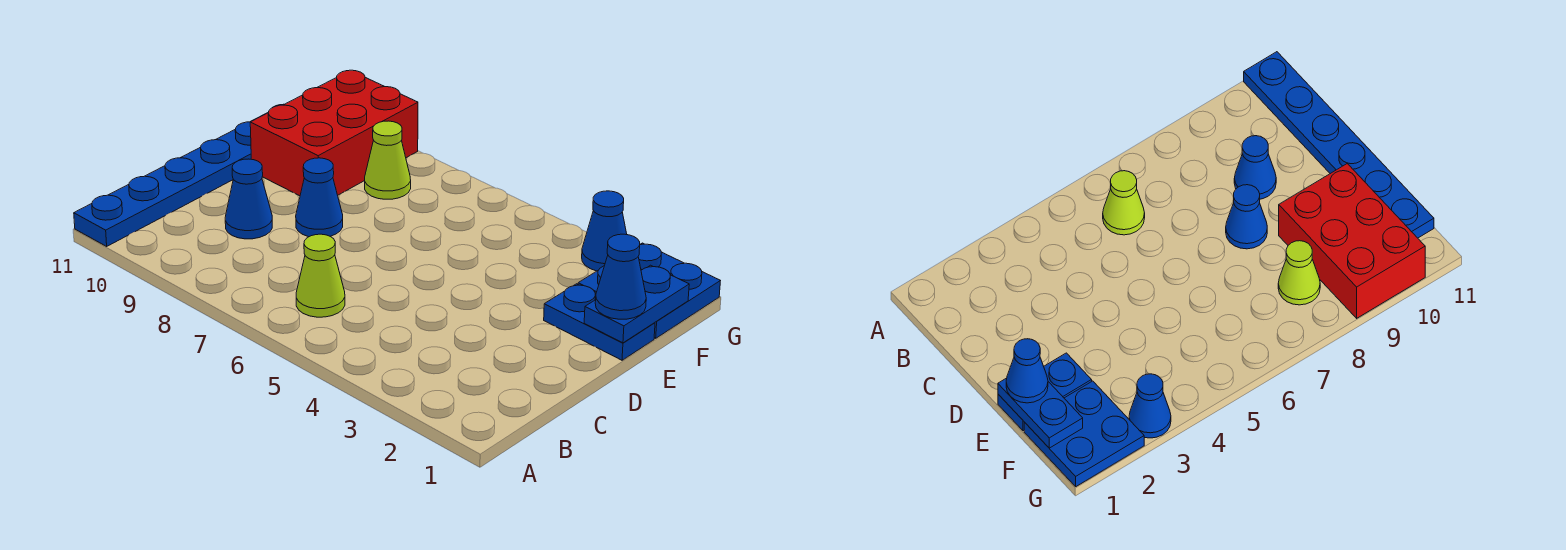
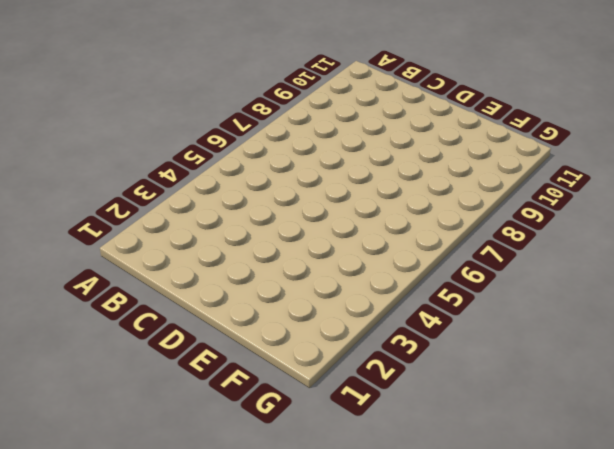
none -> blue 1x6 plate [74,104,284,246]
none -> lime 1x1 cone [296,234,345,317]

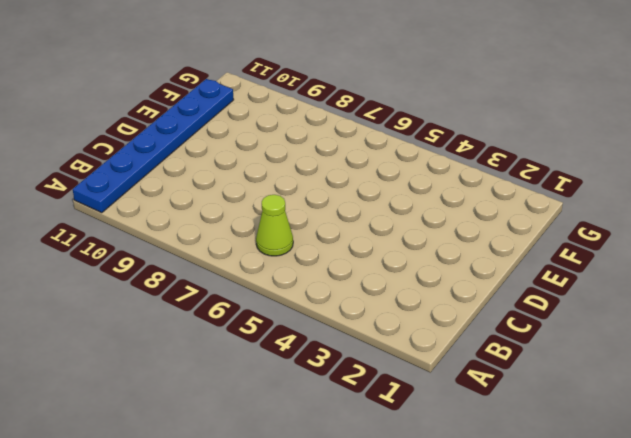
none -> blue 1x1 cone [225,159,272,239]
none -> blue 1x1 cone [296,158,343,237]

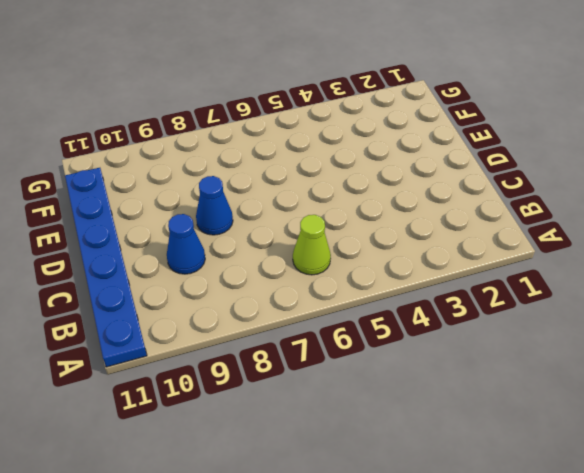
none -> blue 1x2 plate [544,284,655,360]
none -> red 2x3 brick [250,70,418,196]

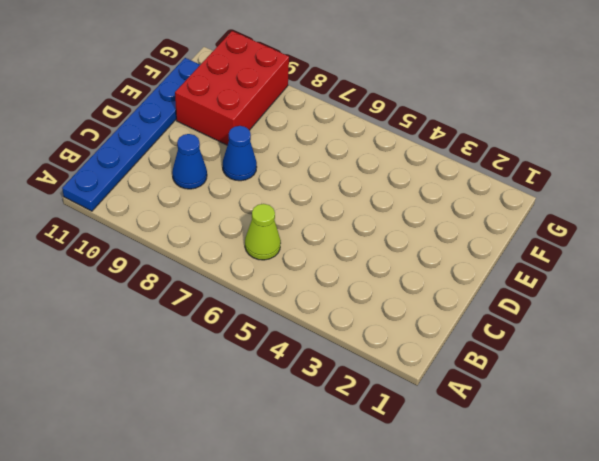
none -> blue 1x2 plate [544,284,655,360]
none -> blue 2x2 plate [578,243,720,338]

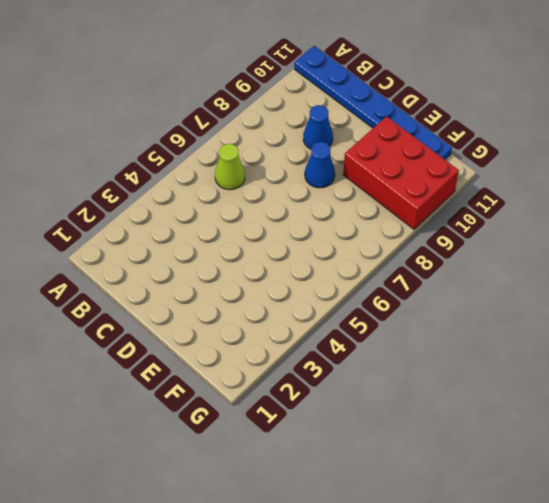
none -> blue 1x2 plate [544,284,655,360]
none -> blue 2x2 plate [578,243,720,338]

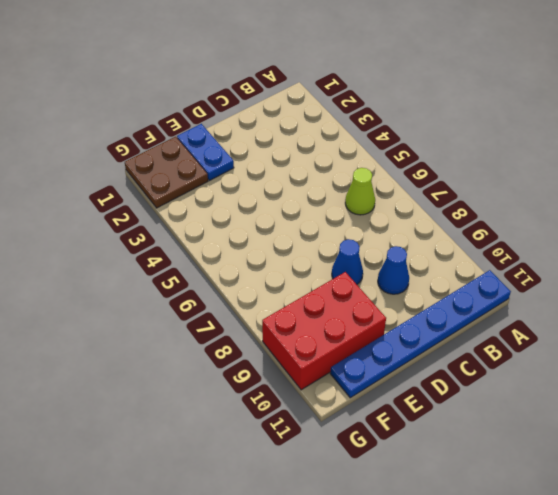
brown 2x2 plate [125,137,208,208] -> blue 2x2 plate [578,243,720,338]
none -> lime 1x1 cone [365,121,411,199]
none -> blue 1x1 cone [582,191,627,271]

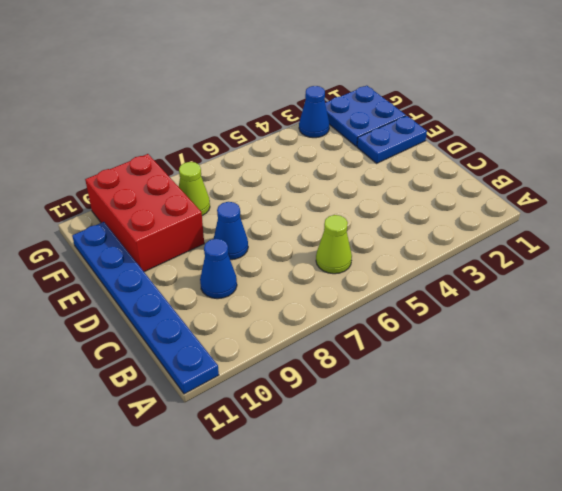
none -> blue 1x2 plate [584,265,689,343]
none -> blue 1x1 cone [595,234,646,319]

